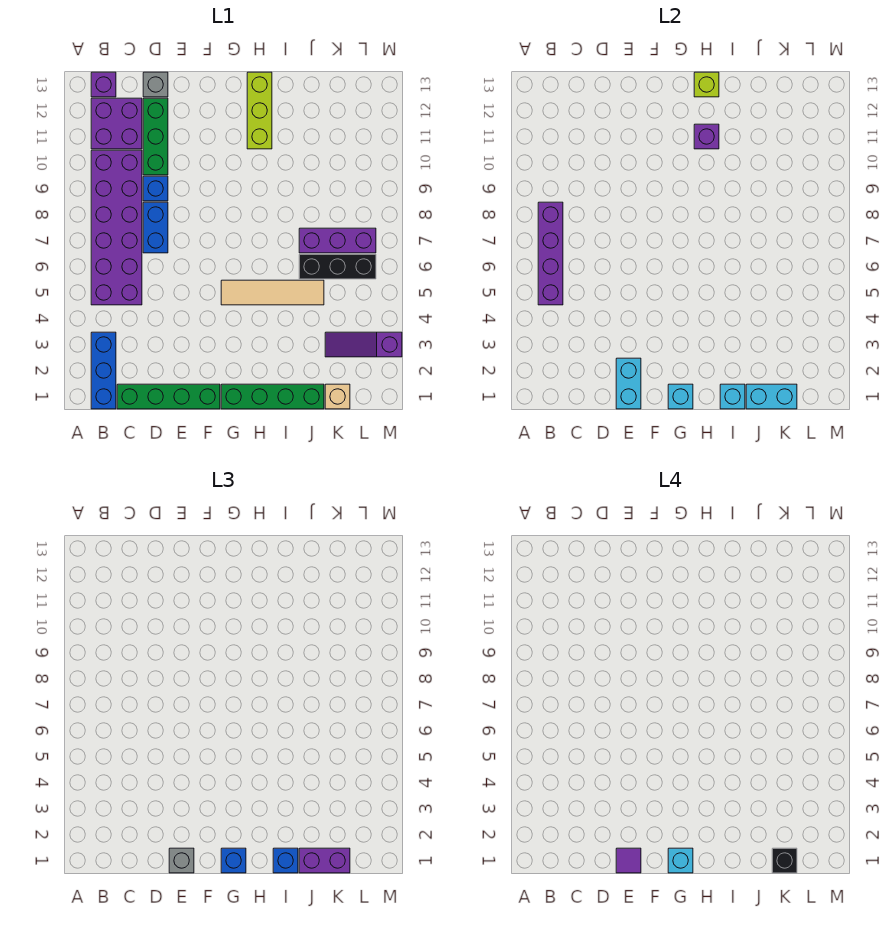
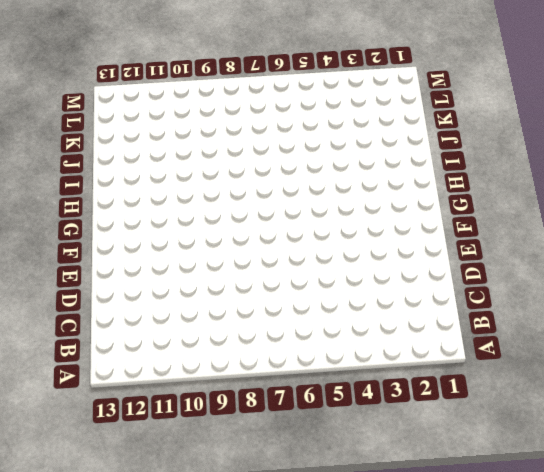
none -> blue 1x3 brick [91,332,116,409]
none -> purple 2x6 brick [91,150,142,305]
none -> purple 2x2 brick [91,98,142,149]
none -> purple 1x1 brick [91,72,116,97]

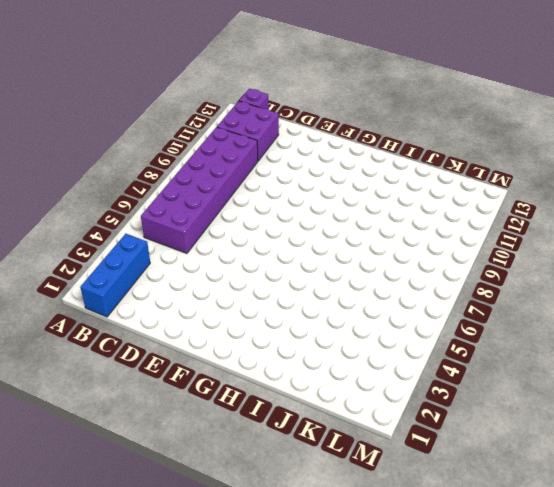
none -> green 1x4 brick [117,384,220,409]
none -> blue 1x2 brick [143,202,168,253]
none -> blue 1x1 brick [143,176,168,201]
none -> green 1x3 brick [143,98,168,175]

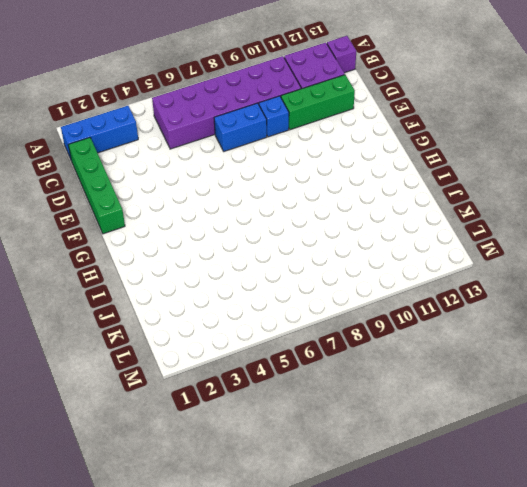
none -> grey 1x1 brick [143,72,168,97]
none -> green 1x4 brick [221,384,324,409]
none -> tan 1x4 tile [221,280,324,305]
none -> lime 1x3 brick [247,72,272,149]

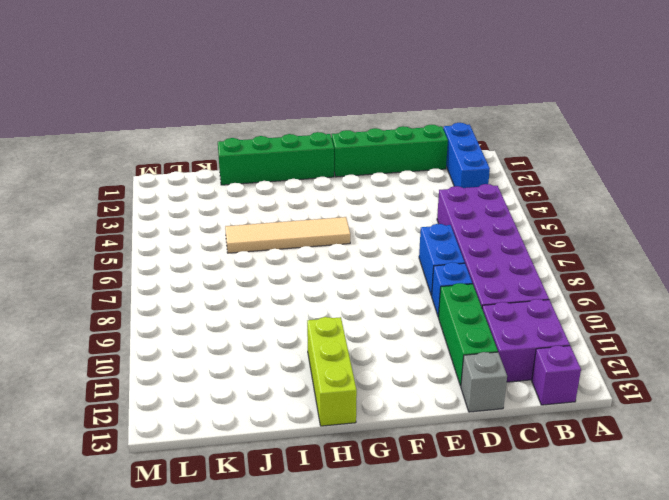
none -> black 1x3 brick [299,254,376,279]
none -> purple 1x3 brick [299,228,376,253]
none -> tan 1x1 brick [325,384,350,409]
none -> purple 1x3 slope [325,332,402,357]

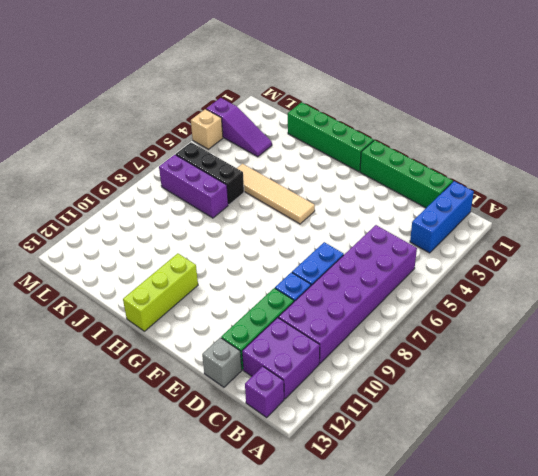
tan 1x1 brick [191,109,223,149] -> tan 1x1 brick moved to [325,384,350,409]
none -> purple 1x4 brick [538,202,563,305]
none -> cyan 1x2 brick [616,358,641,409]
none -> cyan 1x1 brick [668,384,693,409]
none -> purple 1x1 brick [694,124,719,149]

